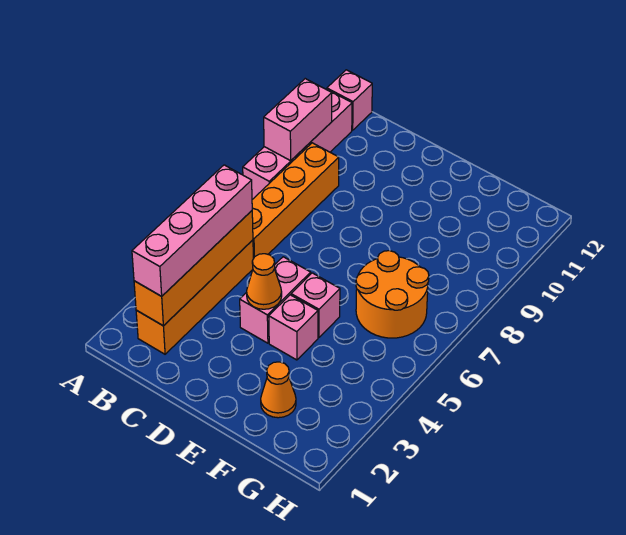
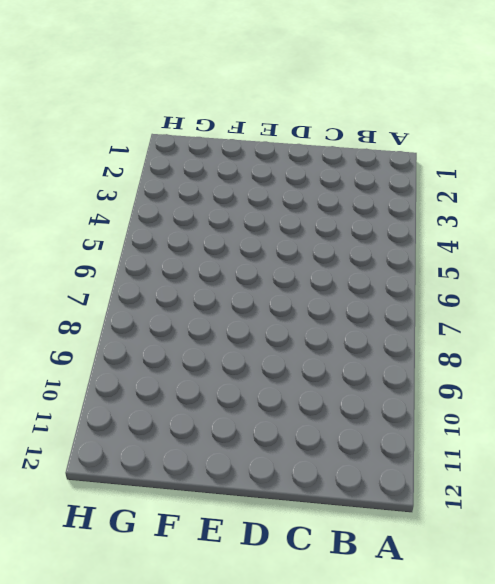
none -> pink 1x4 brick [243,89,352,199]
none -> pink 1x1 brick [327,70,372,130]
none -> orange 1x4 brick [136,240,253,354]

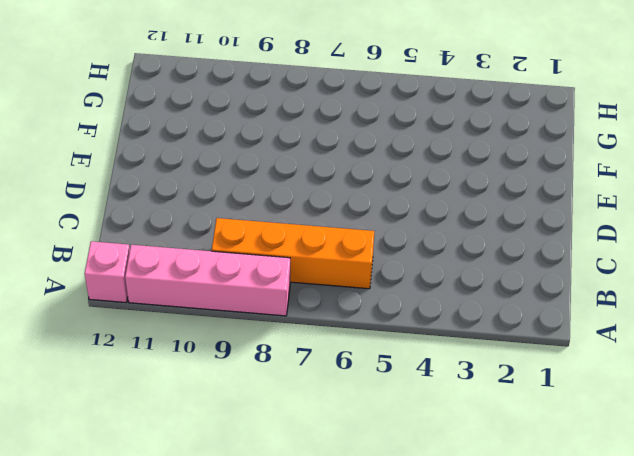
none -> orange 1x4 brick [136,240,253,354]
none -> pink 1x2 brick [240,257,311,343]
none -> pink 1x1 brick [269,295,318,360]

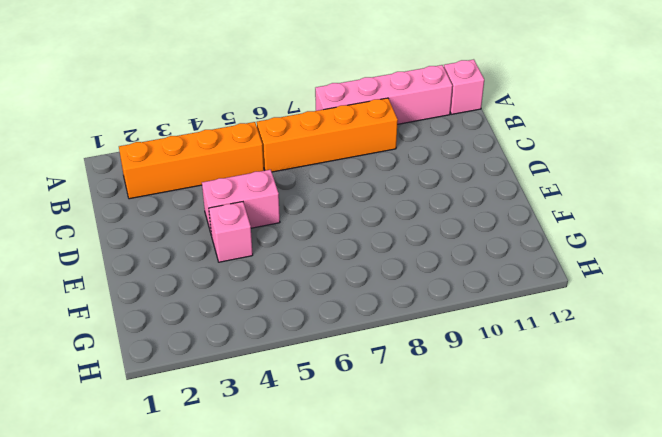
none -> pink 1x1 brick [291,273,340,338]
none -> orange 1x1 cone [261,362,296,418]
none -> orange 2x2 round brick [356,251,429,338]

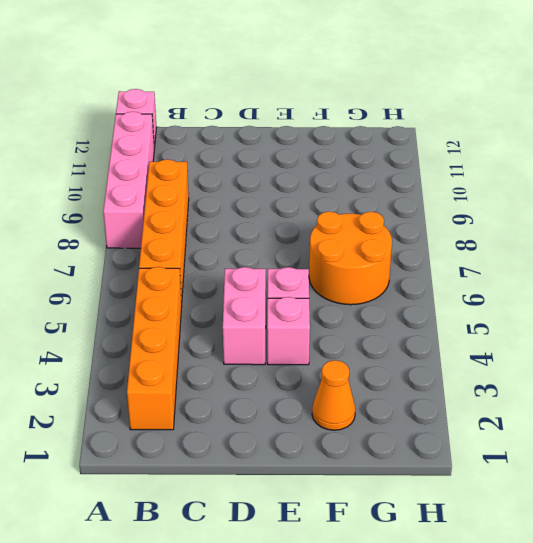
none -> pink 1x2 brick [264,79,332,161]
none -> orange 1x4 brick [134,211,253,326]
none -> orange 1x1 cone [247,254,282,309]

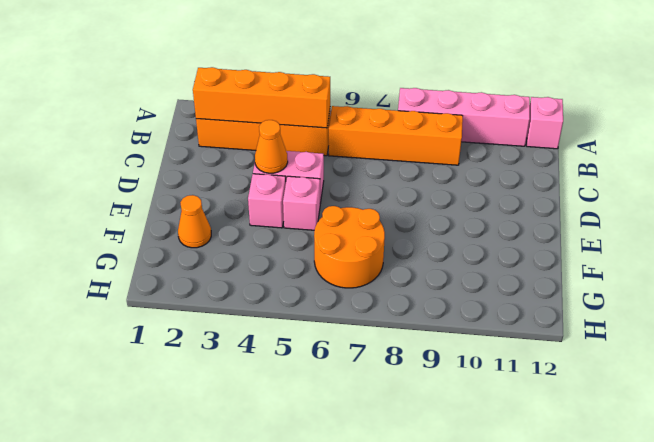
none -> pink 1x2 brick [264,79,332,161]
none -> pink 1x4 brick [132,165,252,296]

